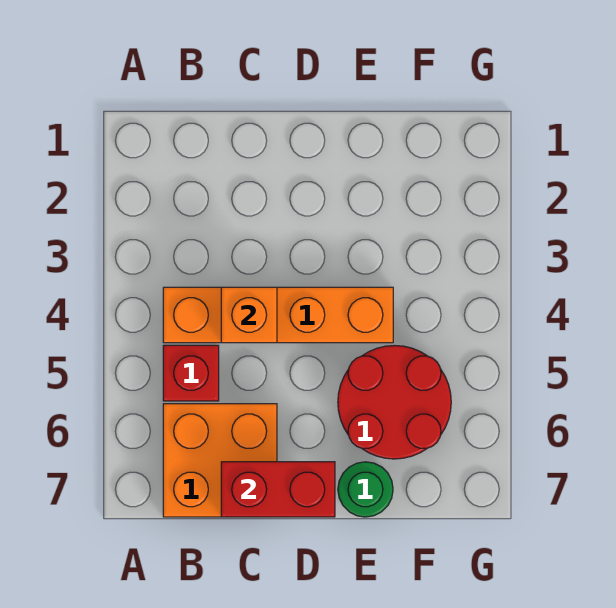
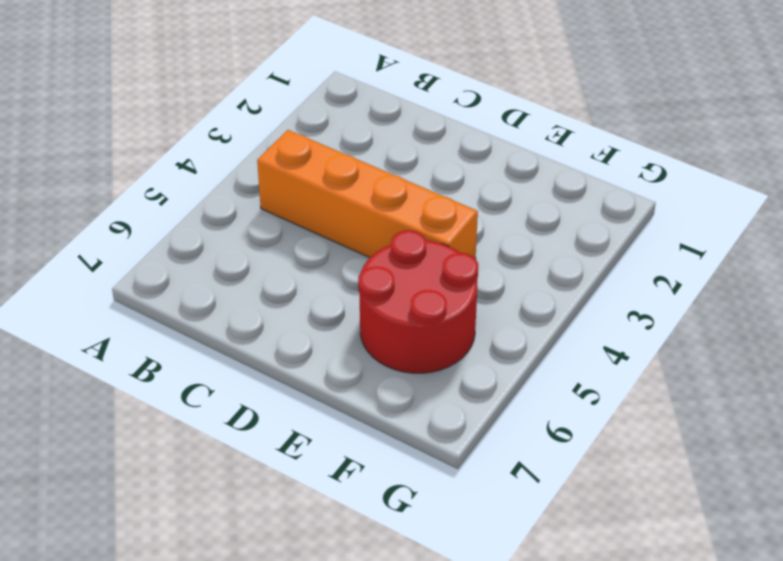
none -> red 1x1 brick [163,345,219,401]
none -> orange 2x2 brick [163,404,277,517]

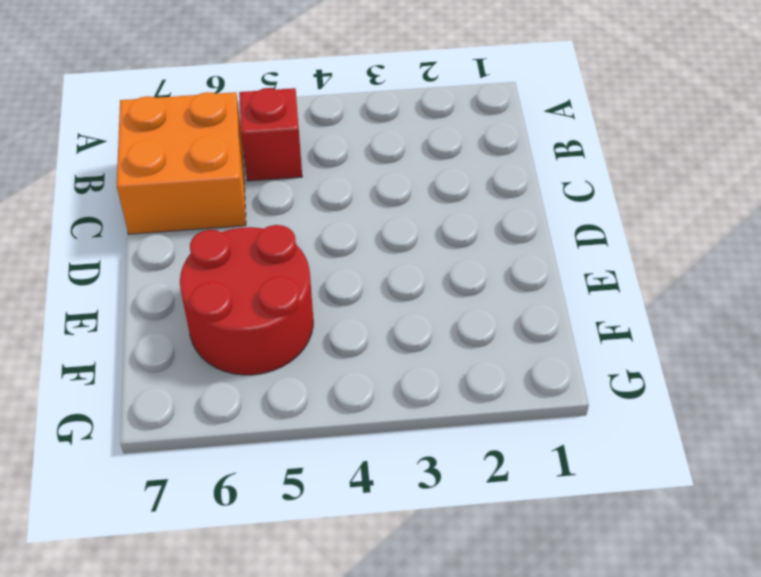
none -> orange 1x4 brick [163,287,393,343]
none -> green 1x1 round brick [338,462,393,517]

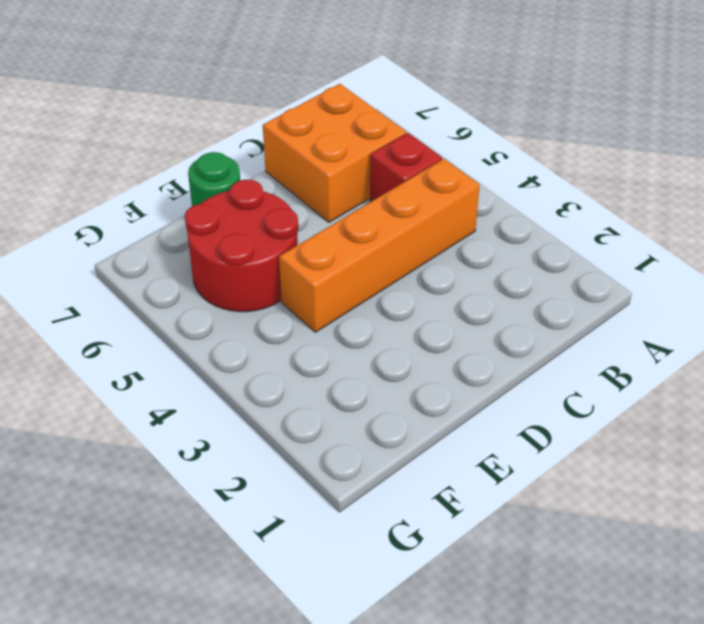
none -> orange 1x1 brick [221,287,277,343]
none -> red 1x2 brick [221,462,335,517]

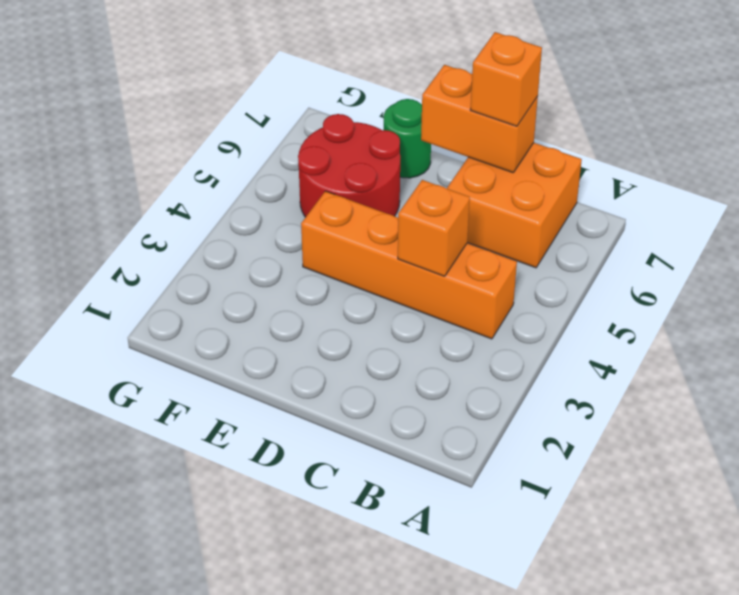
orange 1x2 brick [421,65,538,173] -> red 1x2 brick [221,462,335,517]
orange 1x1 brick [470,32,542,126] -> none
none -> red 1x1 brick [163,345,219,401]

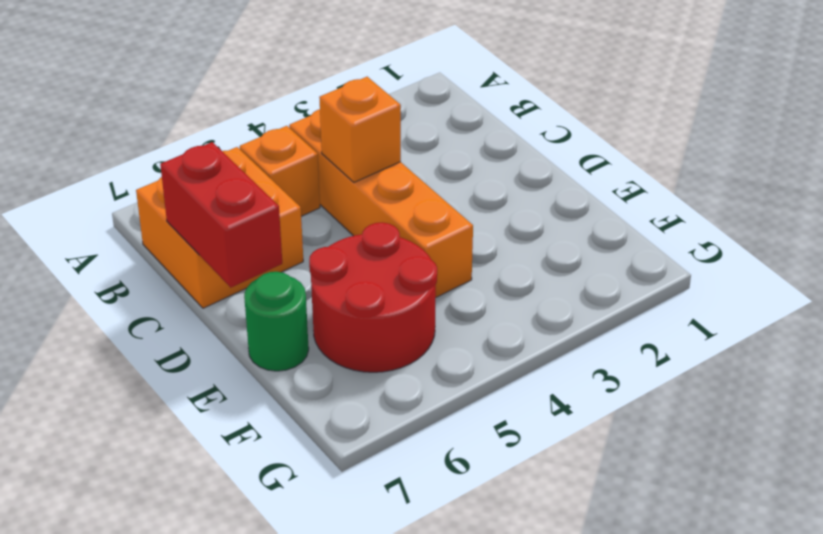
orange 1x1 brick [240,126,320,216] -> red 1x1 brick [163,345,219,401]

